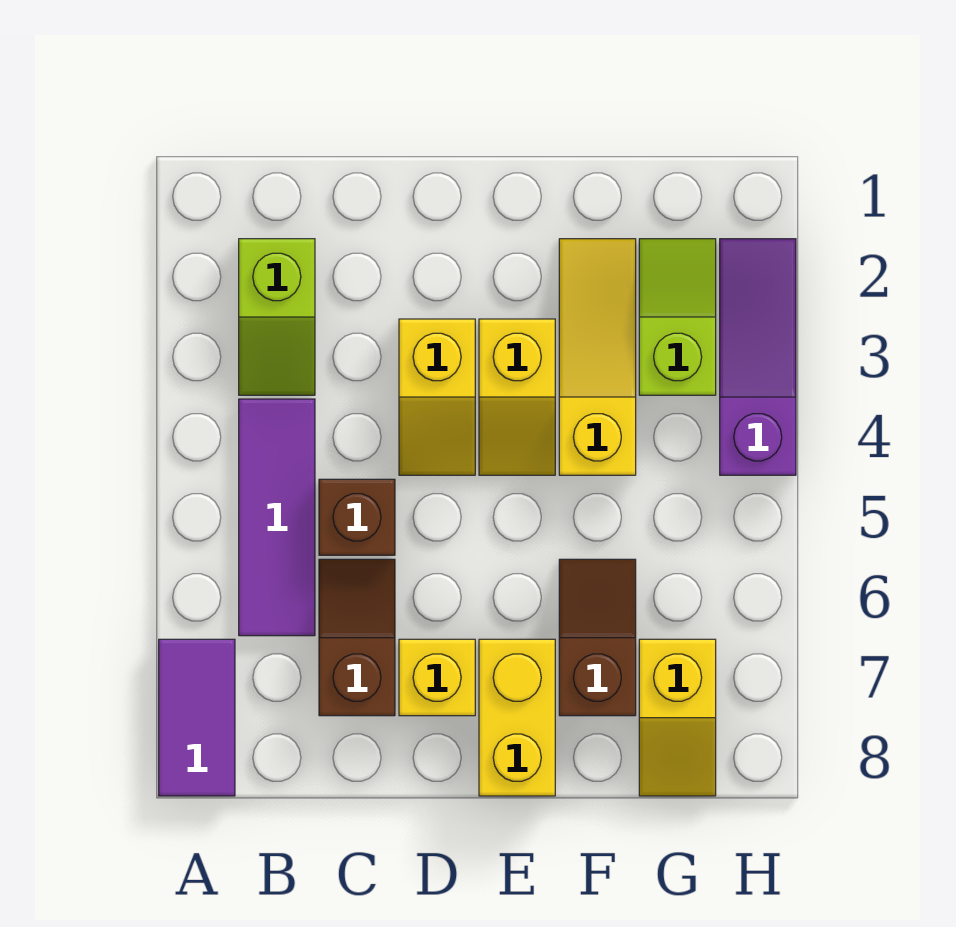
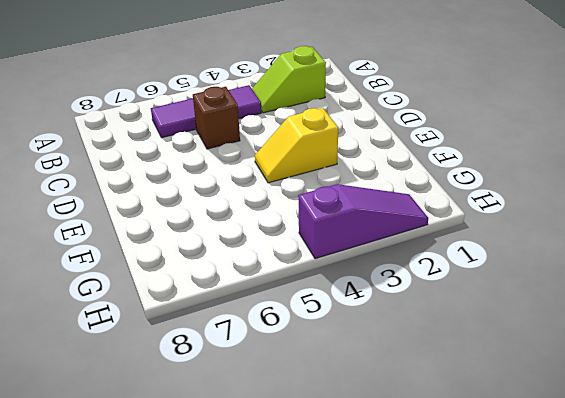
none -> purple 1x2 tile [159,639,235,796]
none -> brown 1x2 slope [319,559,395,716]
none -> yellow 1x2 slope [399,319,475,475]

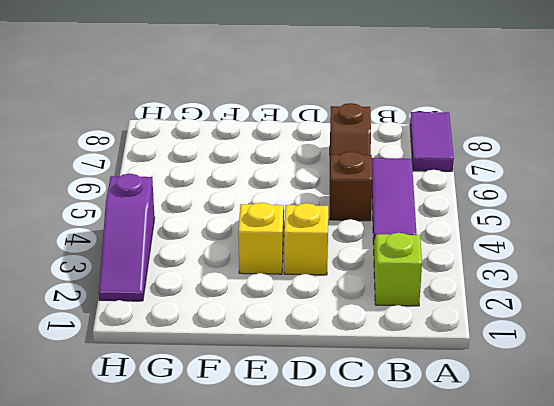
none -> yellow 1x1 brick [399,639,475,716]
none -> yellow 1x2 brick [479,639,555,796]
none -> yellow 1x3 slope [559,239,636,475]

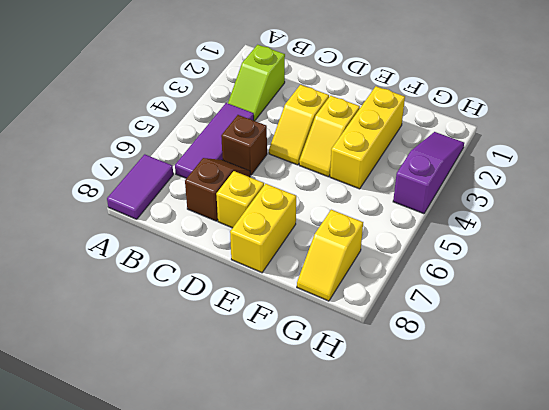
yellow 1x3 brick [330,86,405,189] -> yellow 1x3 slope [559,239,636,475]
none -> brown 1x2 slope [559,559,636,716]
none -> lime 1x2 slope [639,239,716,395]

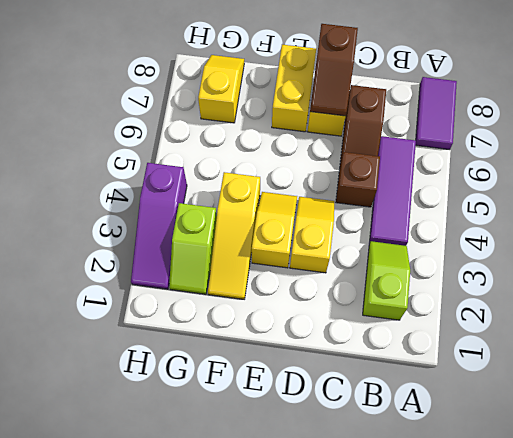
brown 1x2 slope [310,24,358,116] -> brown 1x2 slope moved to [559,559,636,716]

